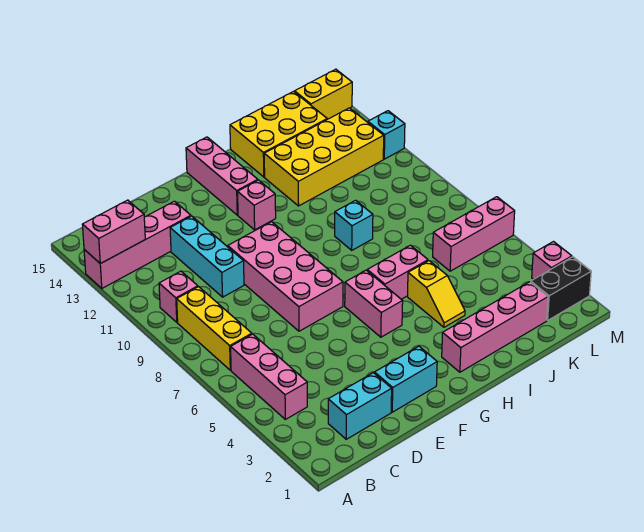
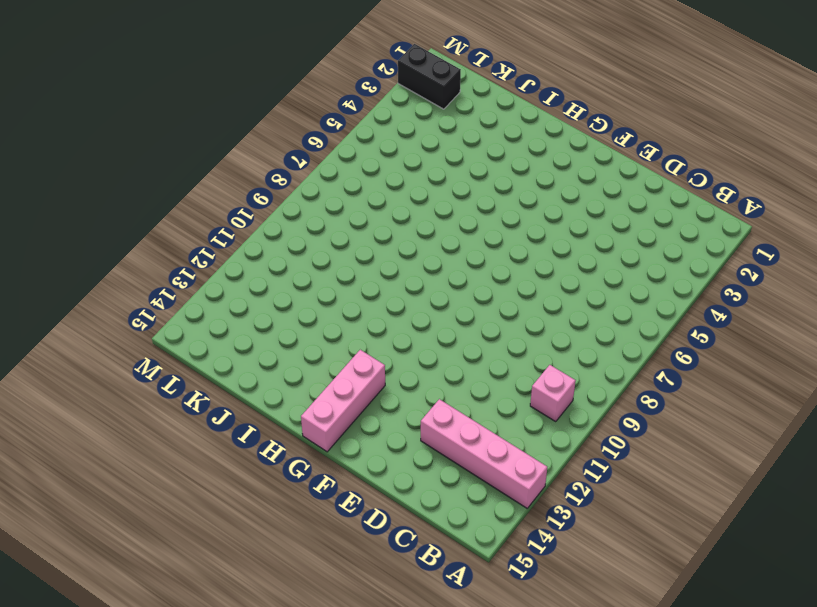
none -> pink 1x3 brick [231,334,307,419]
none -> yellow 1x3 brick [177,287,252,370]
none -> cyan 1x2 brick [328,373,392,439]

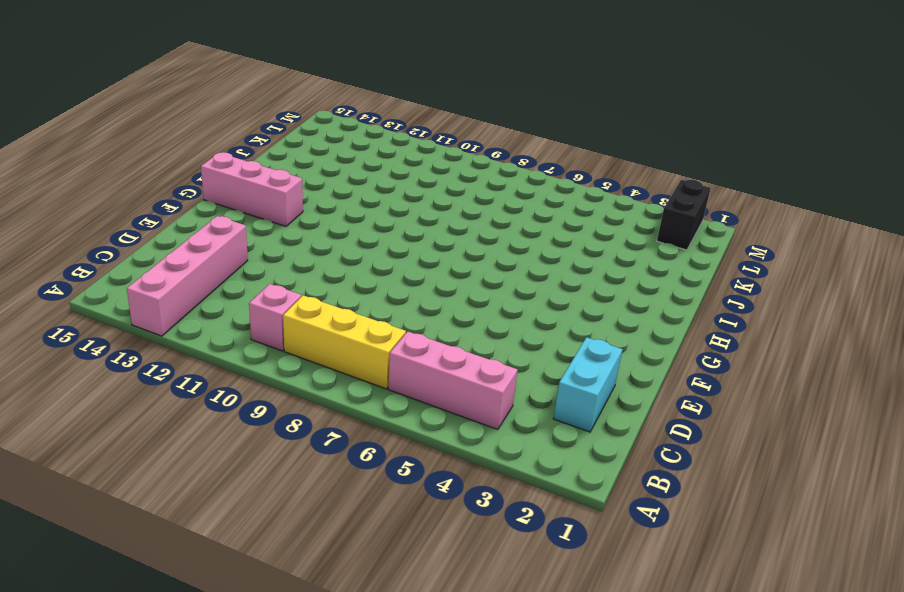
none -> cyan 1x3 brick [170,216,244,297]
none -> cyan 1x2 brick [375,346,437,412]
none -> pink 2x4 brick [228,222,343,331]

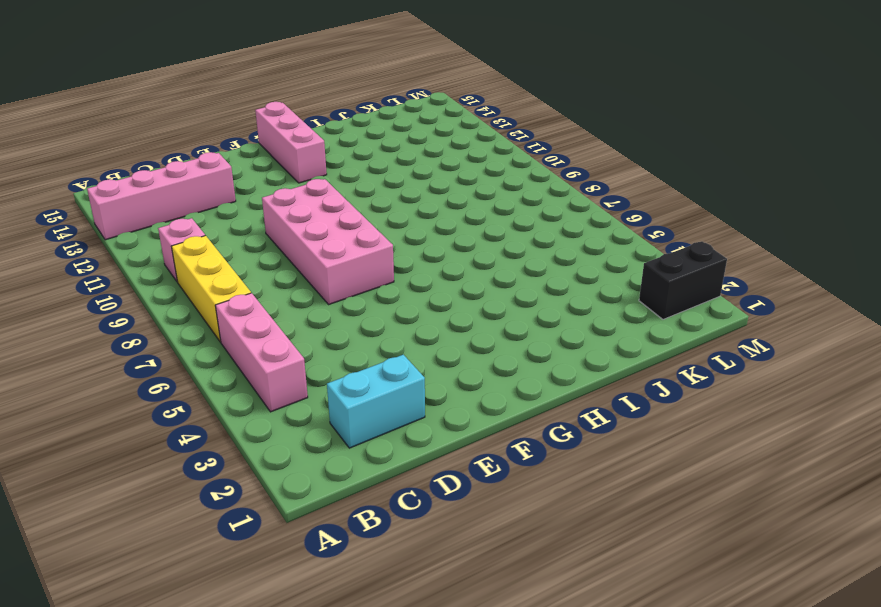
none -> cyan 1x3 brick [170,216,244,297]
none -> cyan 1x2 brick [375,346,437,412]
none -> pink 1x2 brick [345,270,403,337]

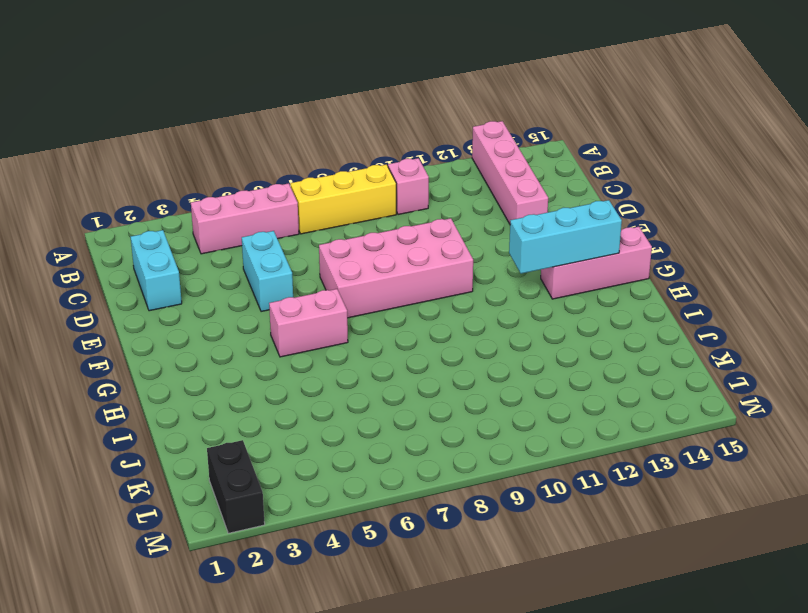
cyan 1x2 brick [242,231,293,312] -> cyan 1x2 brick moved to [375,346,437,412]
cyan 1x3 brick [509,200,622,274] -> cyan 1x3 brick moved to [170,216,244,297]
none -> pink 1x1 brick [238,180,276,230]
none -> pink 1x4 brick [442,282,548,372]
none -> pink 1x2 brick [367,245,428,299]

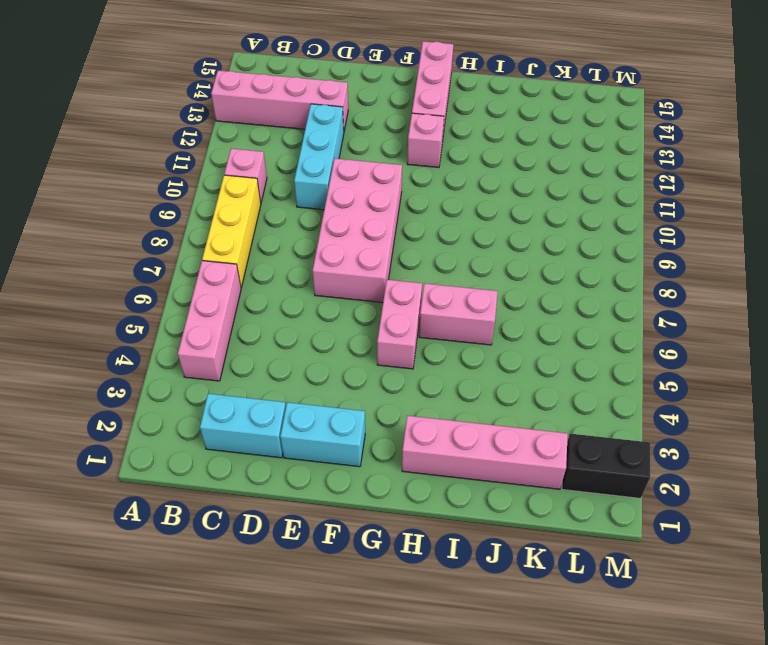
none -> yellow 1x2 slope [407,261,465,327]
none -> cyan 1x1 brick [335,200,373,250]
none -> yellow 2x4 brick [264,108,384,206]

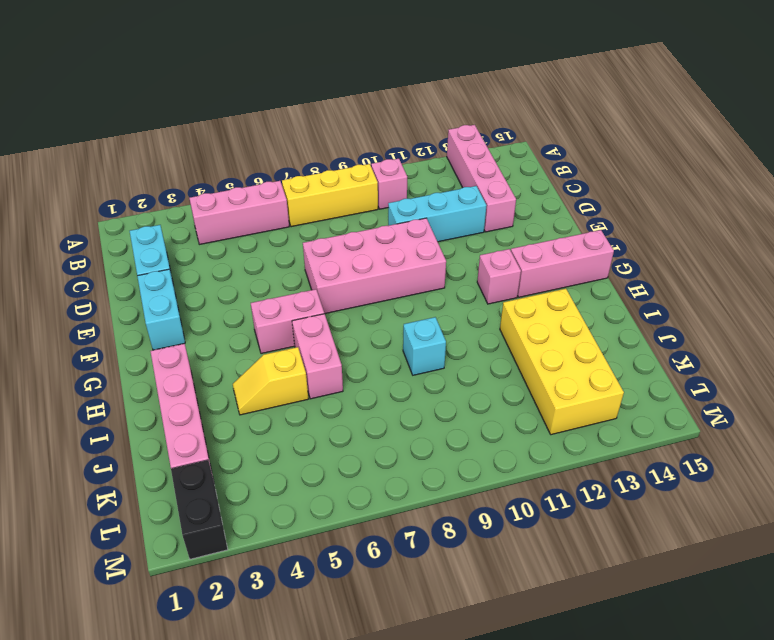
none -> yellow 2x3 brick [230,92,327,177]
none -> pink 1x3 brick [433,197,515,271]
none -> yellow 1x2 brick [295,69,352,119]

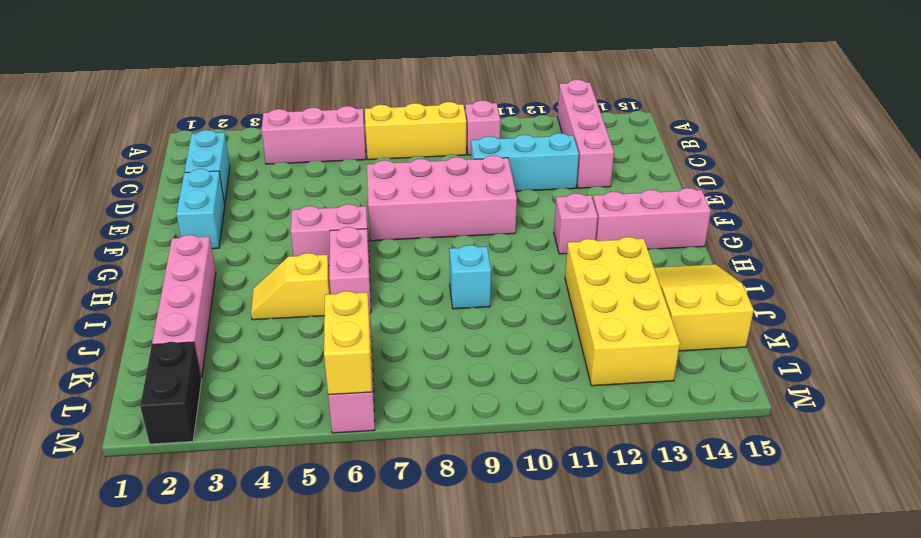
yellow 2x3 slope [654,264,754,351] -> yellow 2x3 brick [230,92,327,177]
yellow 1x2 brick [324,291,372,395] -> yellow 1x2 brick moved to [295,69,352,119]
none -> pink 1x1 brick [532,242,572,279]
none -> cyan 1x1 brick [368,111,405,159]
none -> pink 1x2 brick [82,200,145,264]

